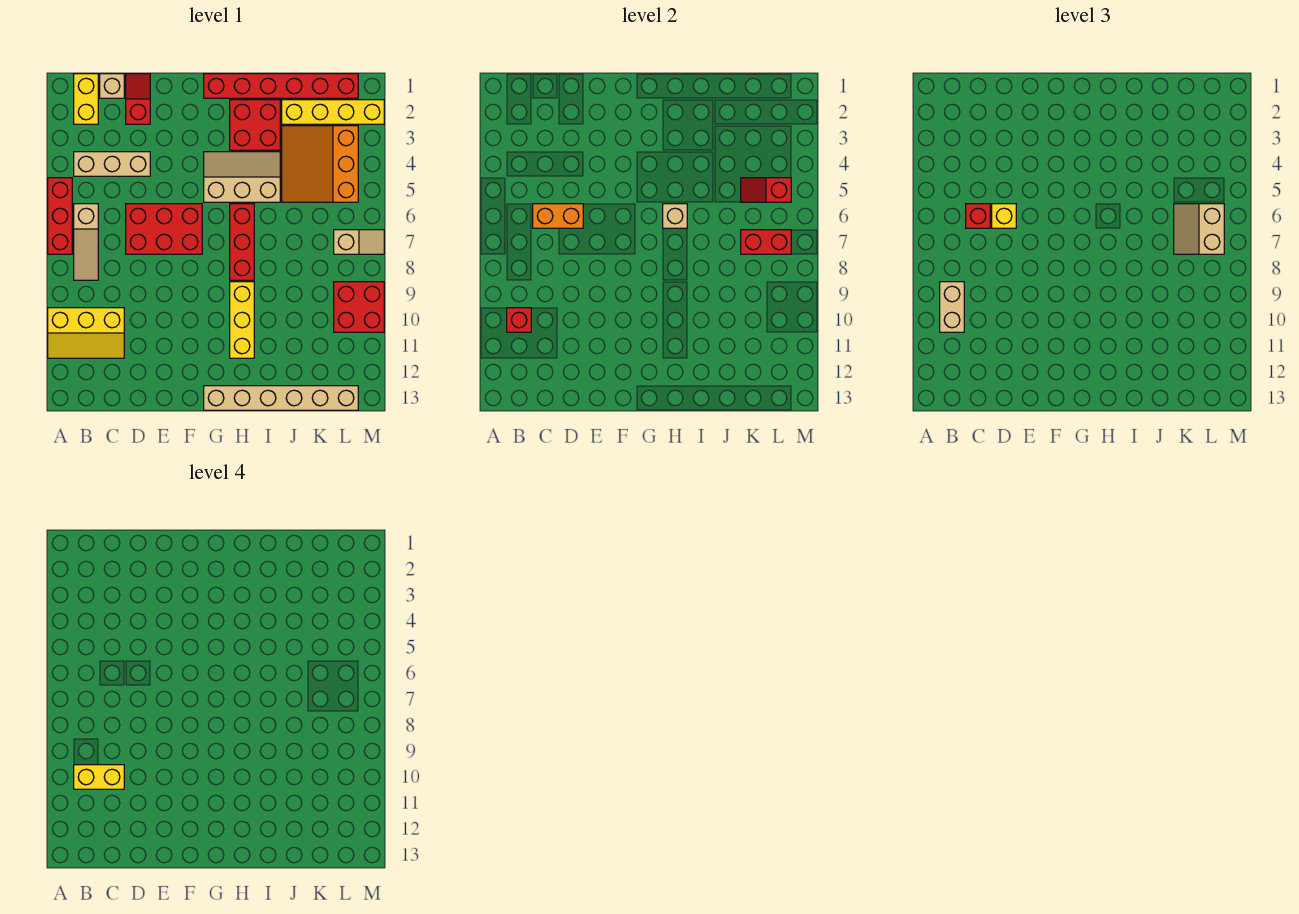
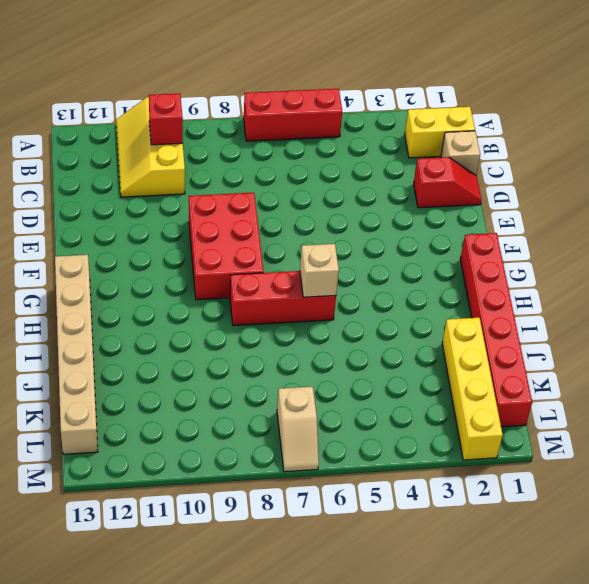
red 2x3 brick [189,193,263,300] -> red 2x3 brick moved to [126,204,202,254]
none -> tan 1x3 brick [74,152,150,176]
none -> tan 1x3 slope [74,204,98,280]
none -> tan 2x3 slope [204,152,280,202]

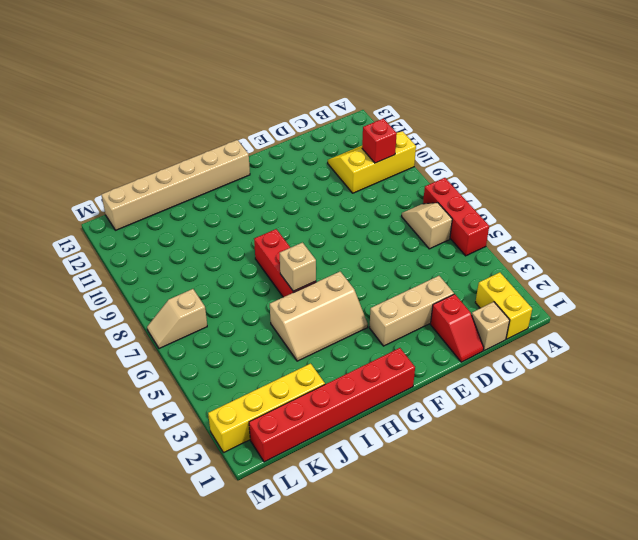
tan 1x2 slope [402,203,452,249] -> tan 1x3 slope [74,204,98,280]
tan 1x3 brick [369,276,454,346] -> tan 1x3 brick moved to [74,152,150,176]
none -> red 2x3 brick [126,204,202,254]
none -> red 2x2 brick [230,100,280,150]
none -> yellow 1x3 brick [230,282,254,358]

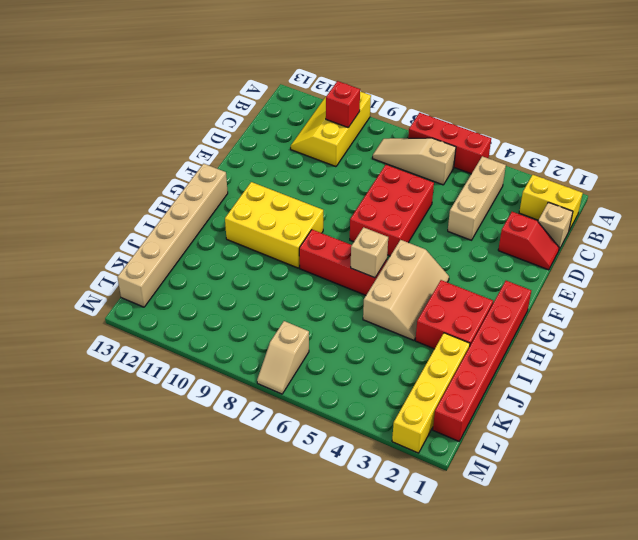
yellow 2x3 brick [225,182,323,268] -> yellow 1x3 brick [230,282,254,358]
none -> orange 3x3 slope [282,126,358,202]
none -> red 2x2 brick [334,282,384,332]
none -> orange 1x2 brick [533,204,583,228]

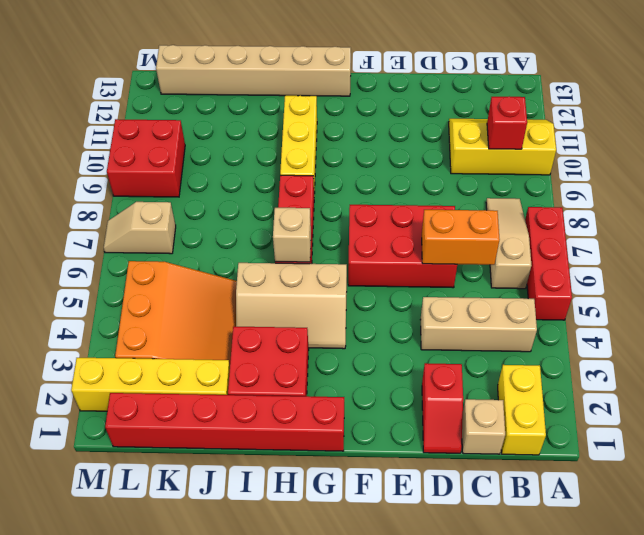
none -> red 1x2 slope [741,178,791,202]
none -> red 1x2 brick [741,230,791,254]
none -> tan 1x2 brick [940,282,964,332]

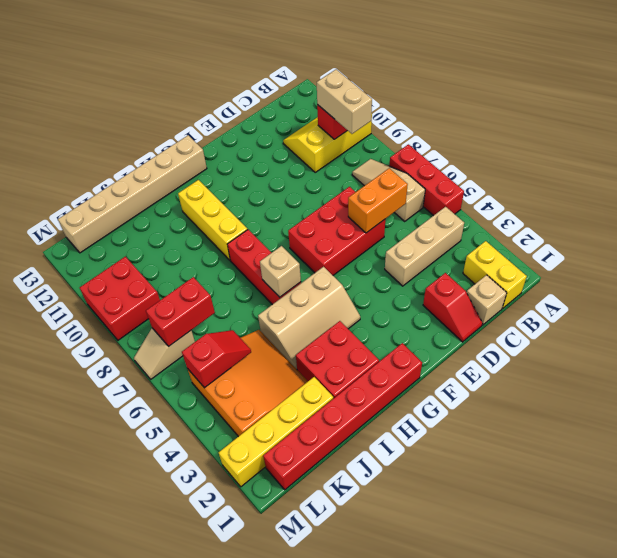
none -> red 1x1 brick [966,204,990,228]
none -> yellow 1x1 brick [992,204,1016,228]
none -> tan 2x2 slope [1174,204,1224,254]

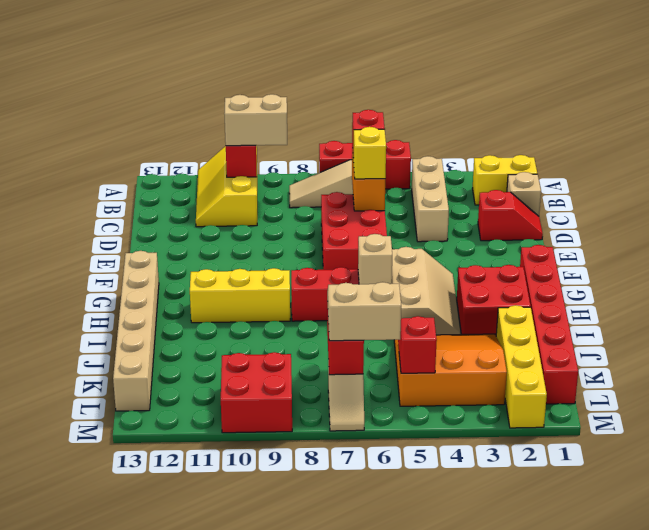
none -> yellow 1x2 brick [74,765,124,789]

